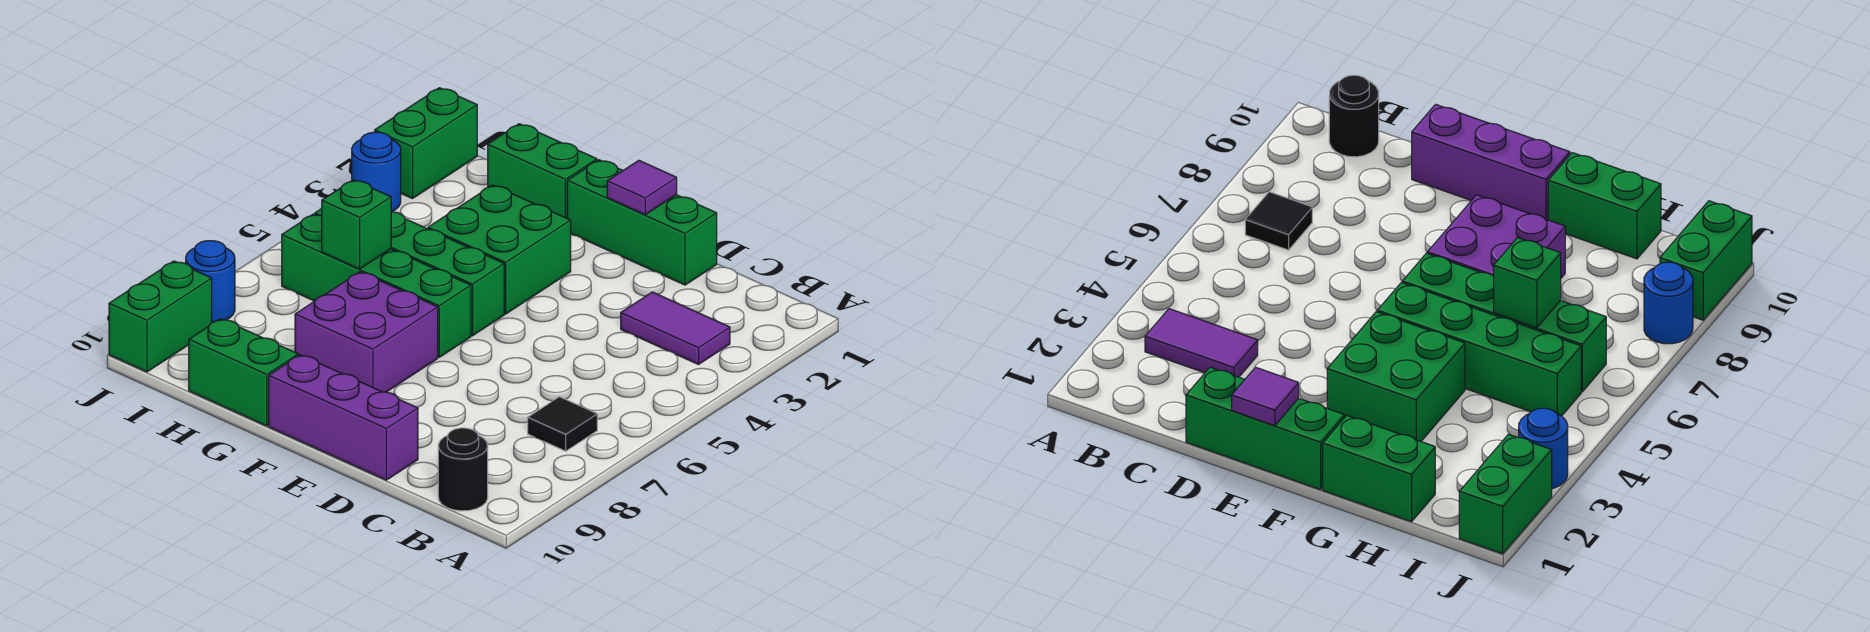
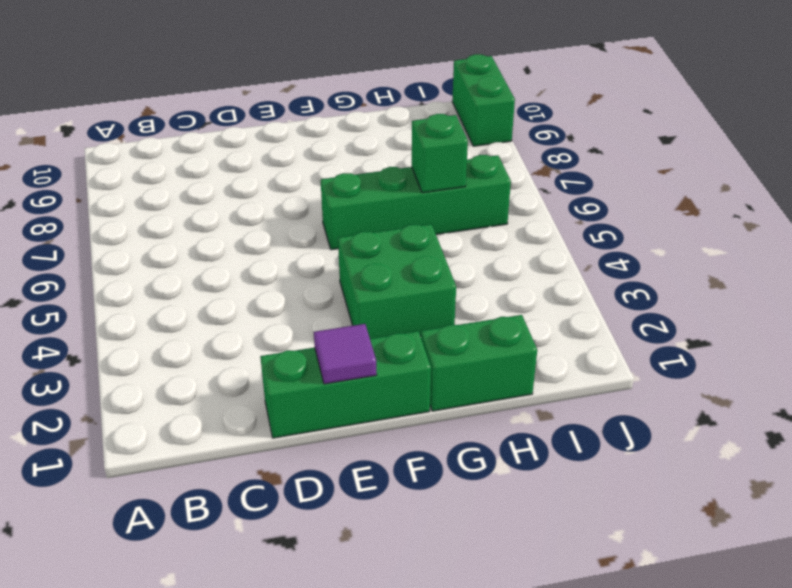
none -> purple 1x2 tile [621,292,730,364]
none -> black 1x1 tile [528,397,597,451]
none -> black 1x1 round brick [438,428,488,511]

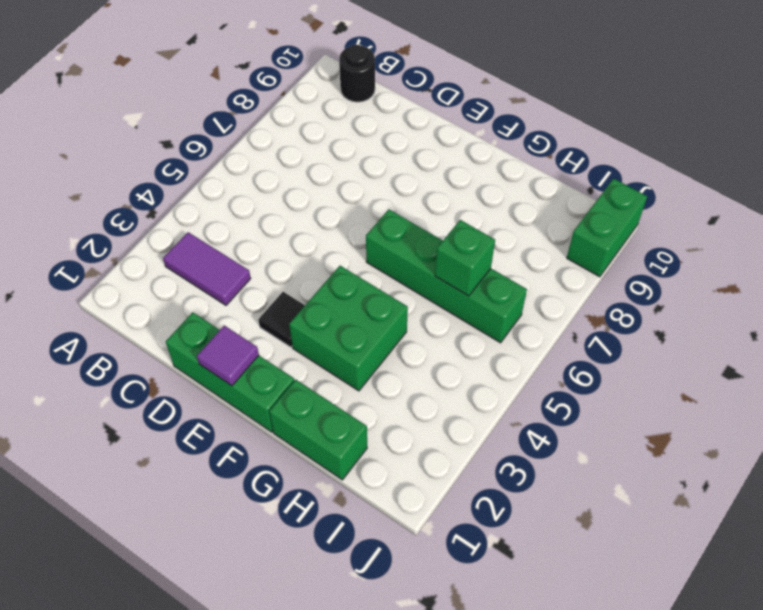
black 1x1 tile [258,292,305,347] -> black 1x1 tile moved to [528,397,597,451]
none -> purple 1x3 brick [269,355,418,480]
none -> green 1x4 brick [315,209,504,336]
none -> purple 2x2 brick [295,272,438,392]

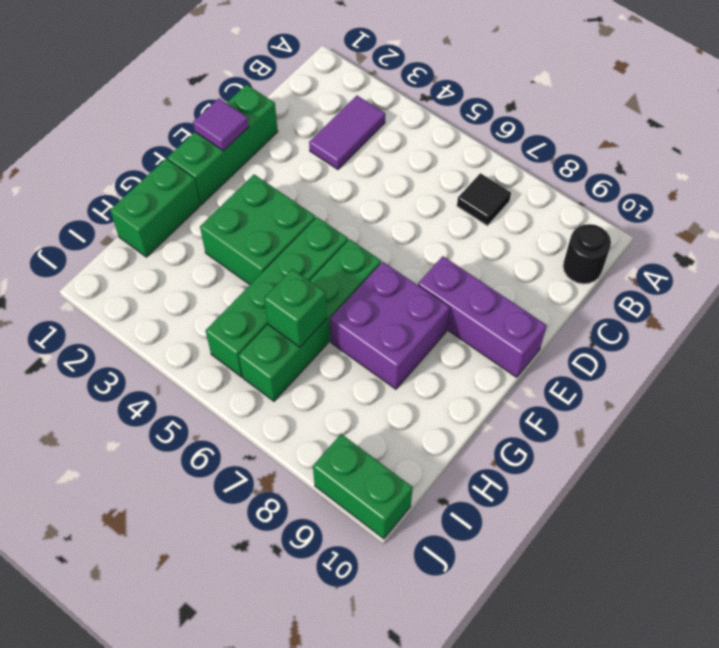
purple 1x3 brick [418,256,547,377] -> purple 1x3 brick turned to [269,355,418,480]
none -> green 1x2 brick [189,319,298,426]
none -> green 1x2 brick [375,88,477,199]
none -> blue 1x1 round brick [352,132,401,212]

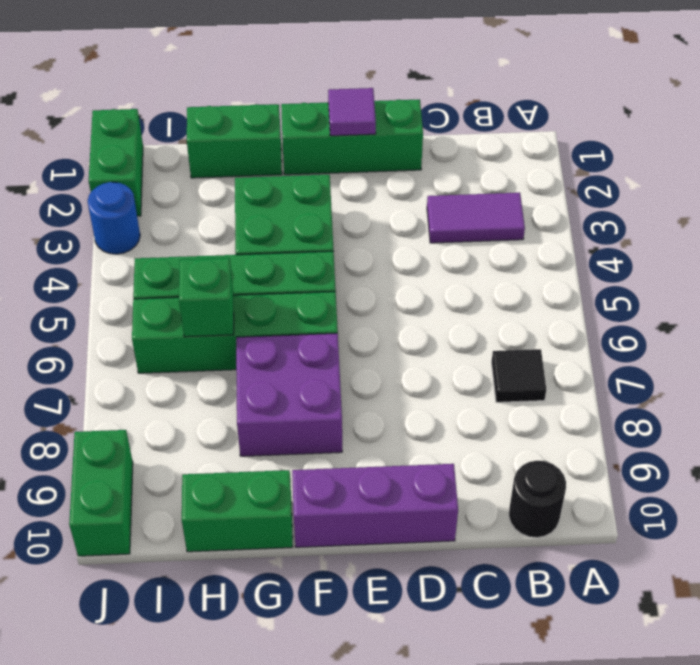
none -> blue 1x1 round brick [186,241,235,322]

